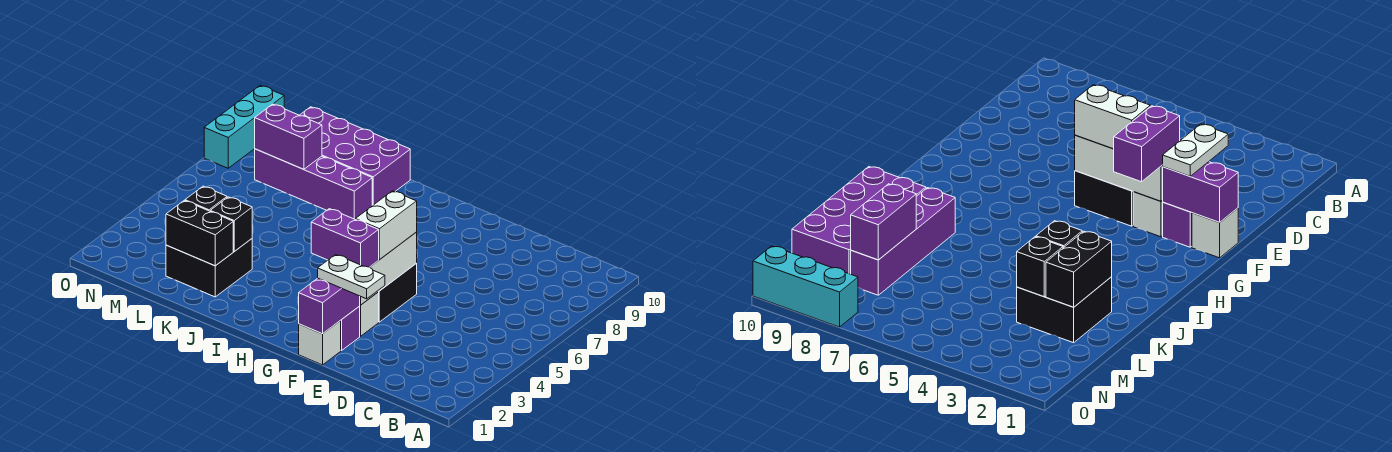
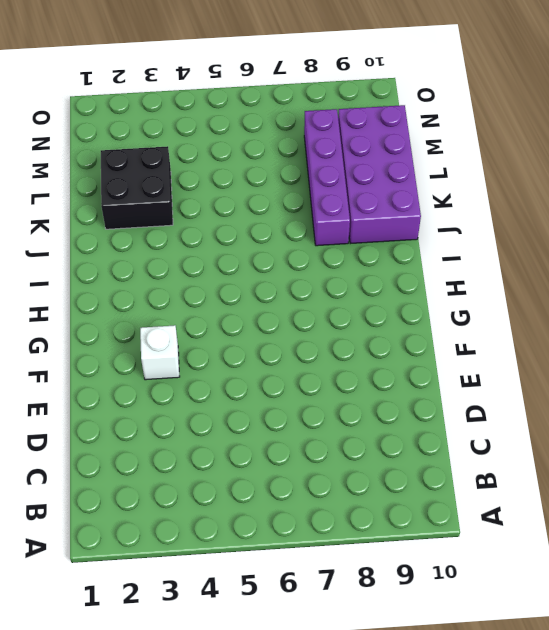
none -> white 1x1 brick [299,321,341,365]
none -> purple 1x1 brick [340,307,360,351]
none -> black 1x2 brick [379,264,417,322]

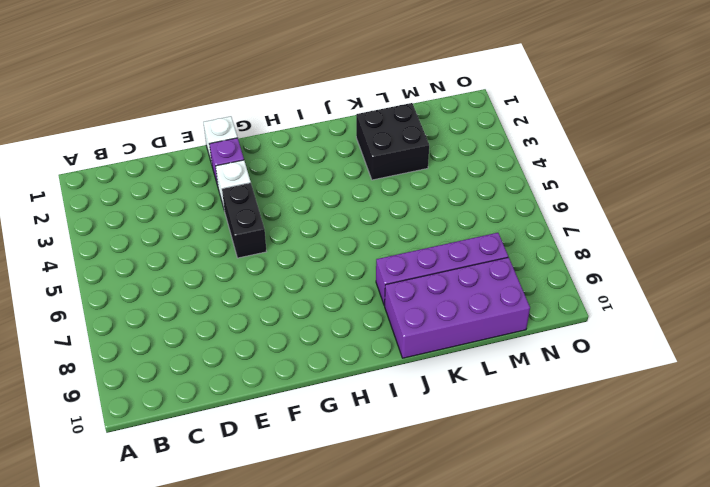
none -> cyan 1x3 brick [204,85,284,168]
none -> purple 1x2 brick [299,278,360,334]
none -> white 1x3 brick [360,232,417,305]

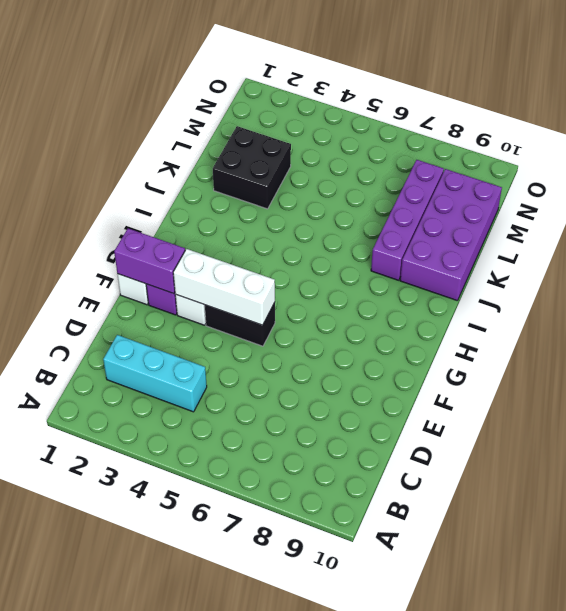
cyan 1x3 brick [103,335,207,412] -> cyan 1x3 brick moved to [204,85,284,168]
none -> black 1x2 brick [166,201,233,266]
none -> black 1x1 brick [210,197,252,251]
none -> black 1x1 brick [185,186,227,211]

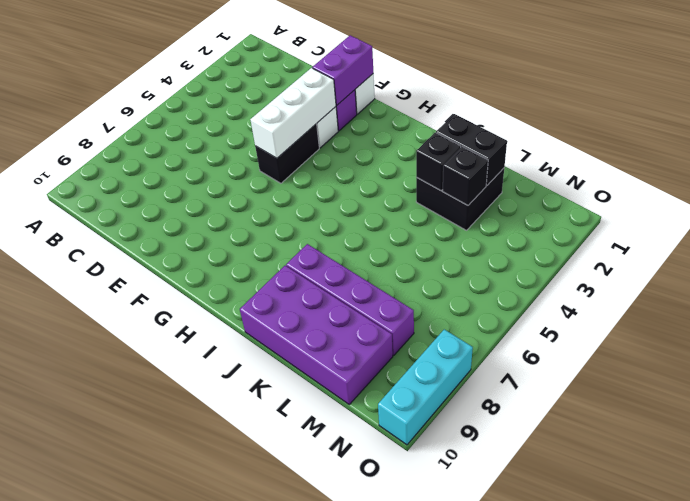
none -> purple 1x2 brick [255,104,322,169]
none -> white 1x2 plate [318,254,385,299]
none -> purple 1x2 brick [311,209,379,267]

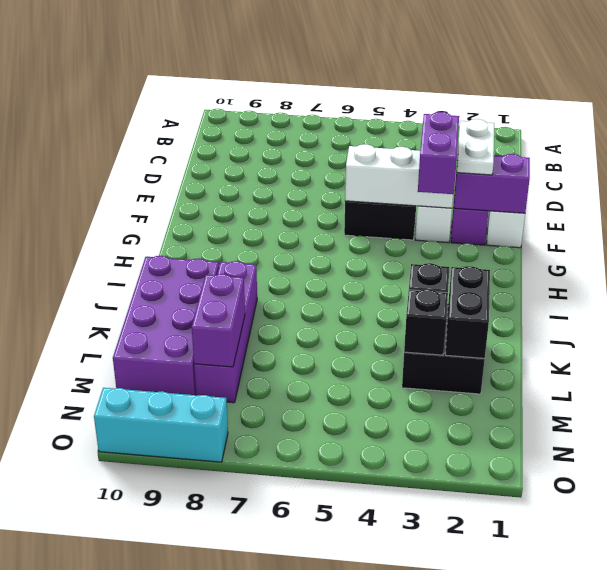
none -> white 1x2 brick [355,191,417,260]

